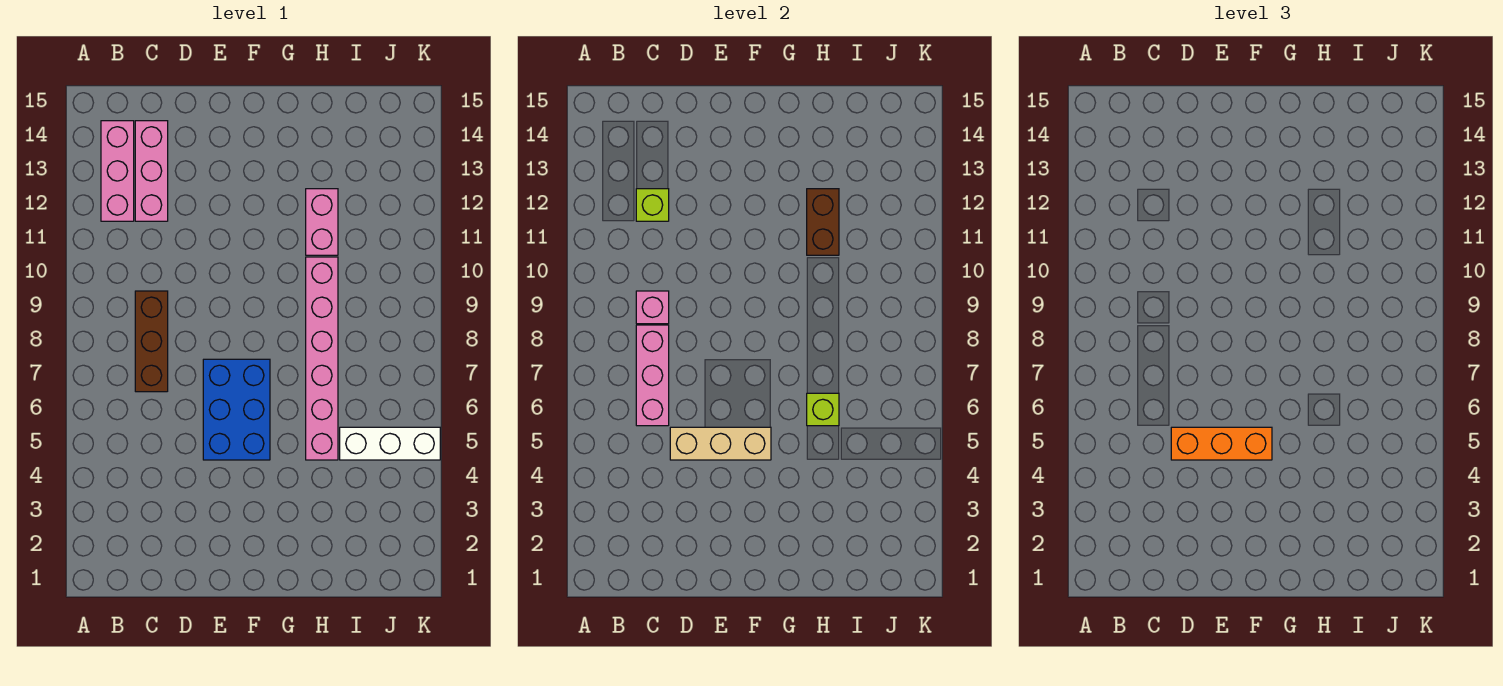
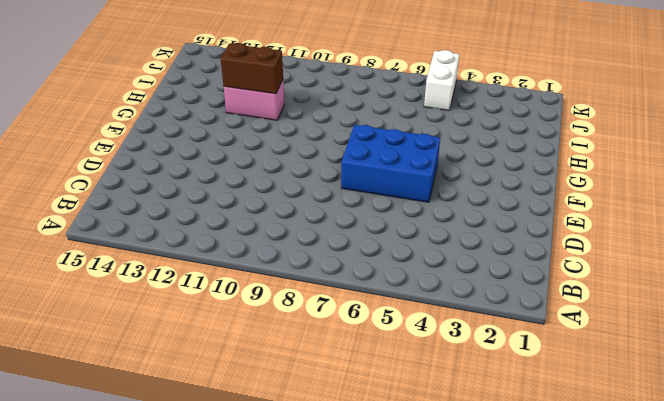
white 1x2 brick [424,50,459,110] -> white 1x3 brick [340,427,440,460]
none -> pink 1x3 brick [101,121,134,221]
none -> brown 1x3 brick [135,291,168,392]
none -> pink 1x3 brick [135,121,168,221]

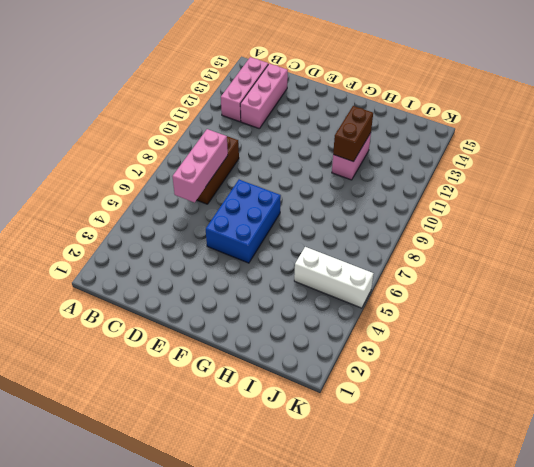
none -> pink 1x6 brick [306,257,338,460]
none -> pink 1x1 brick [636,291,669,324]
none -> lime 1x1 brick [636,189,669,221]

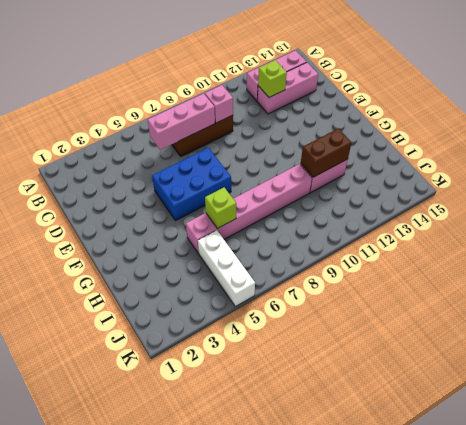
none -> tan 1x3 brick [670,427,771,460]
none -> orange 1x3 brick [1171,427,1272,460]

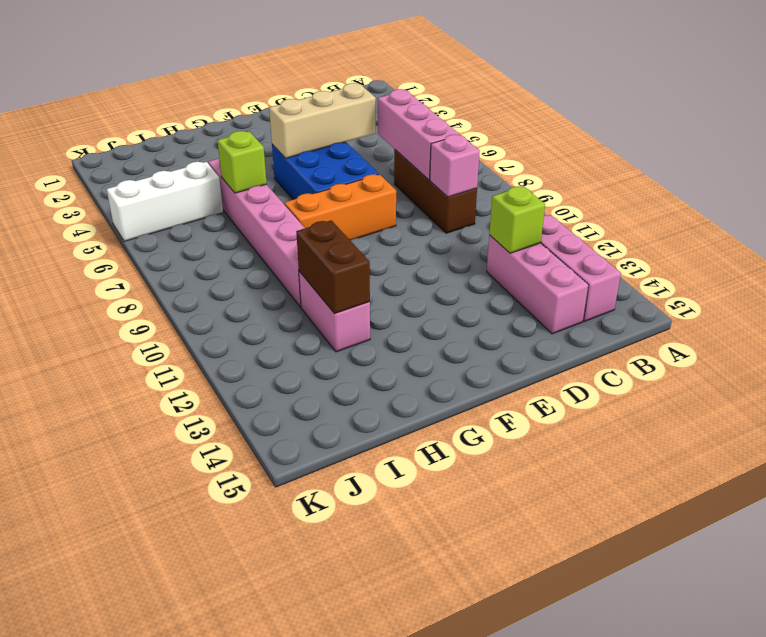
orange 1x3 brick [284,174,396,240] -> orange 1x3 brick moved to [1171,427,1272,460]

